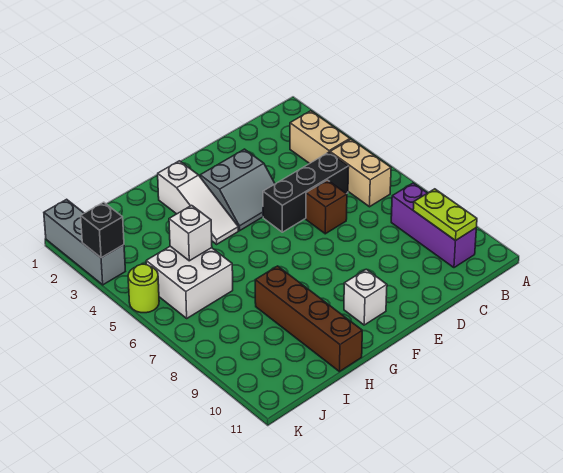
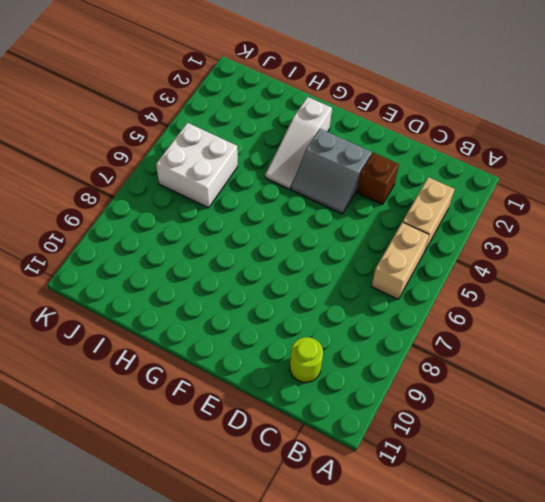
lime 1x1 round brick [290,337,323,383] -> lime 1x1 round brick moved to [128,264,159,313]
brown 1x1 brick [357,153,399,204] -> brown 1x1 brick moved to [306,180,347,234]
none -> purple 1x3 brick [391,183,476,268]
none -> black 1x3 brick [263,152,349,232]
none -> white 1x1 brick [344,269,387,325]

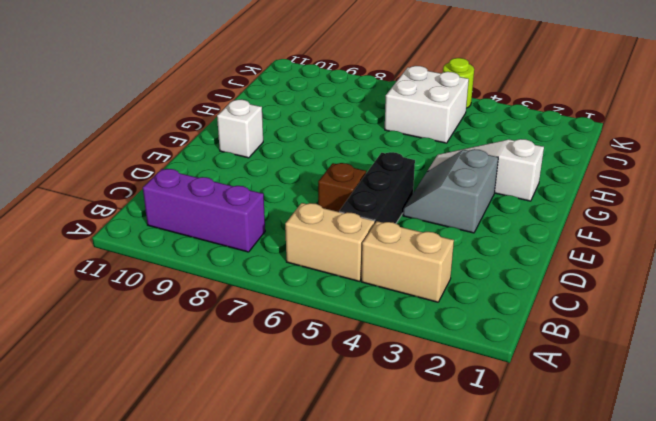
none -> brown 1x4 brick [255,266,362,372]
none -> grey 1x3 brick [44,199,125,285]
none -> lime 1x2 plate [413,189,477,241]

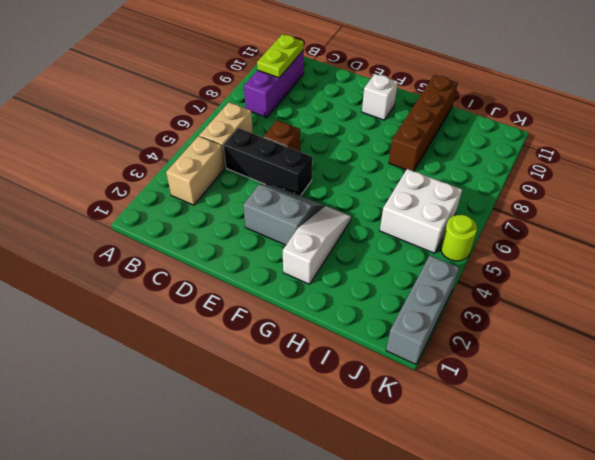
none -> white 1x1 brick [169,205,212,261]
none -> black 1x1 brick [81,202,124,258]

